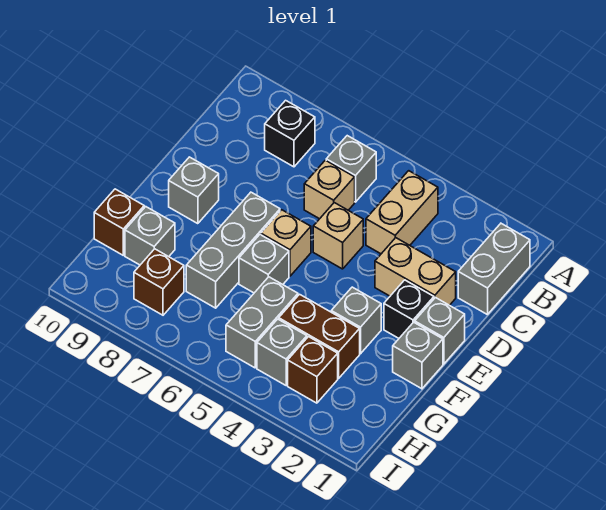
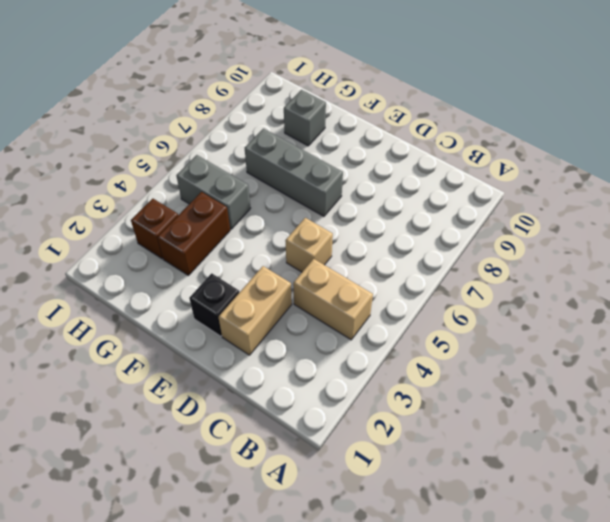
none -> grey 1x2 brick [458,224,530,315]
none -> grey 1x1 brick [326,136,376,202]
none -> black 1x1 brick [265,100,315,167]

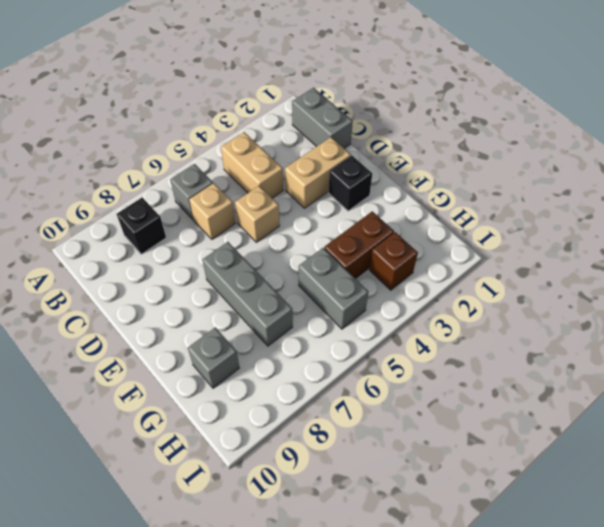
none -> grey 1x1 brick [415,298,465,364]
none -> tan 1x1 brick [261,210,311,276]
none -> grey 1x1 brick [169,157,219,224]

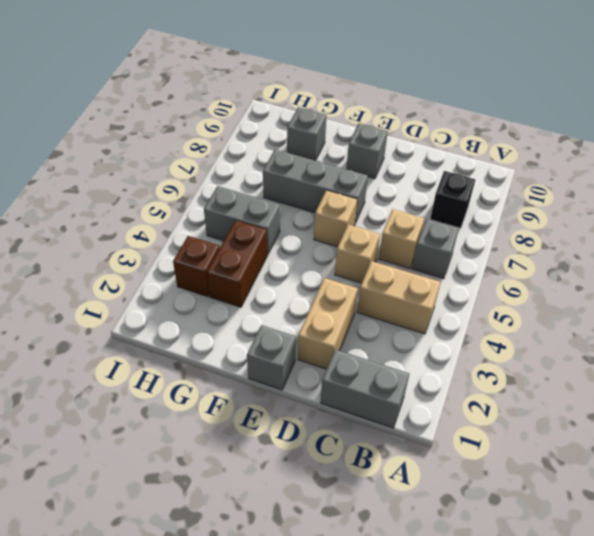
none -> black 1x1 brick [384,280,434,338]
none -> grey 1x1 brick [393,322,443,389]
none -> grey 1x1 brick [331,287,381,354]

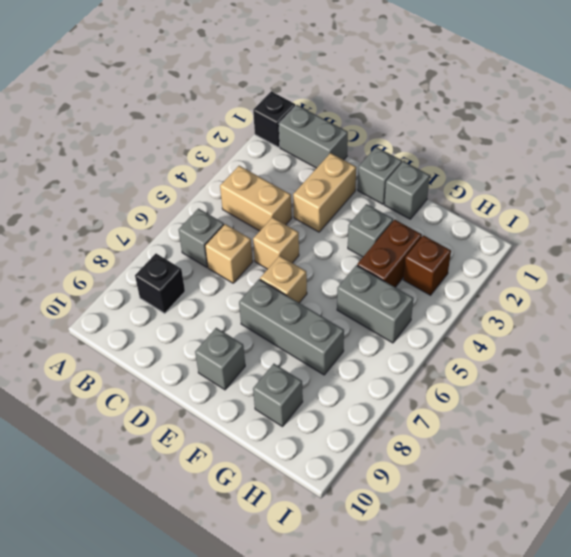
black 1x1 brick [253,91,295,147] -> black 1x1 brick moved to [384,280,434,338]
none -> grey 1x1 brick [239,235,289,293]
none -> brown 1x1 brick [94,189,144,255]
none -> grey 1x1 brick [257,319,307,385]

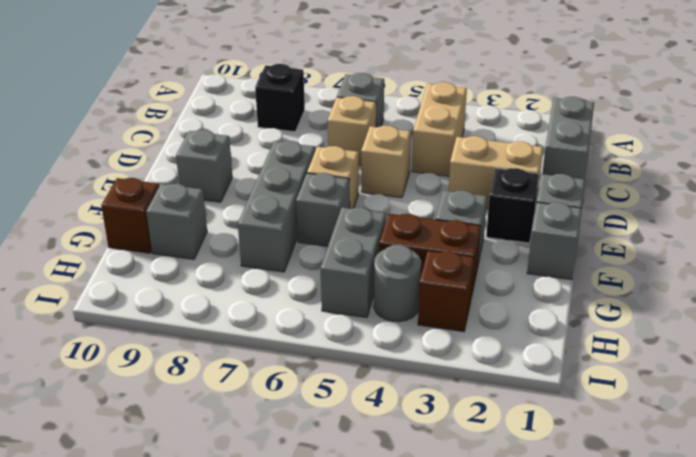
grey 1x1 round brick [374,245,421,322] -> grey 1x1 brick [257,319,307,385]
none -> brown 1x1 brick [134,249,184,315]

